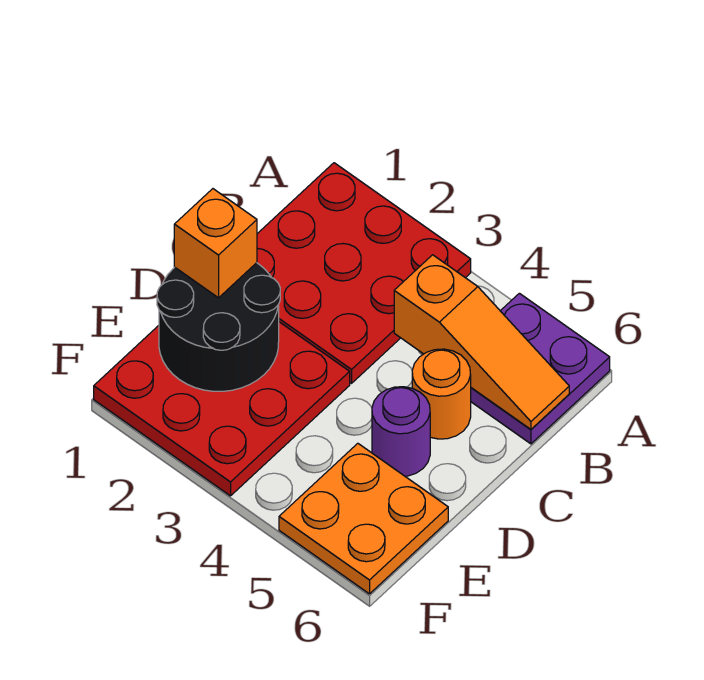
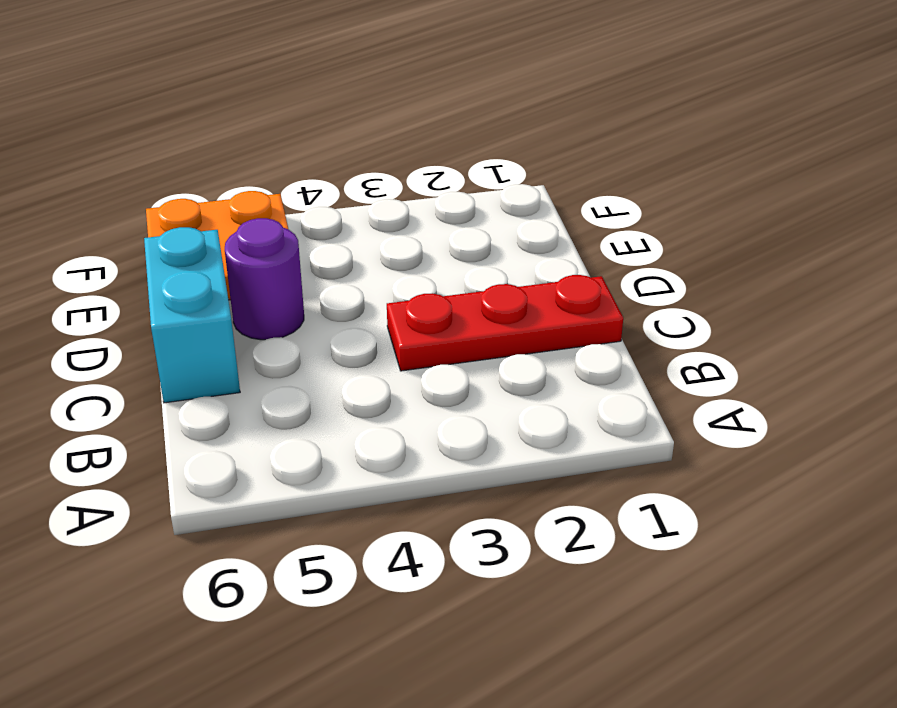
red 1x3 plate [387,275,623,371] -> red 3x3 plate [257,163,471,383]
cyan 1x2 brick [144,227,240,403] -> none
none -> purple 2x2 plate [471,293,610,444]
none -> orange 1x1 round brick [412,349,471,439]

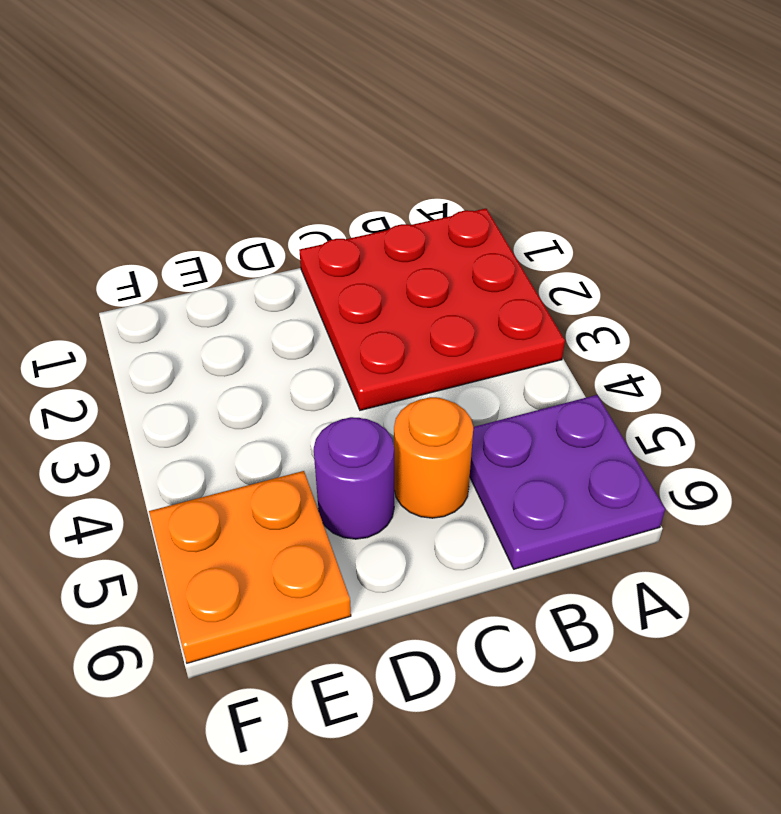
none -> red 3x3 plate [94,322,350,496]
none -> orange 1x3 slope [394,255,569,429]

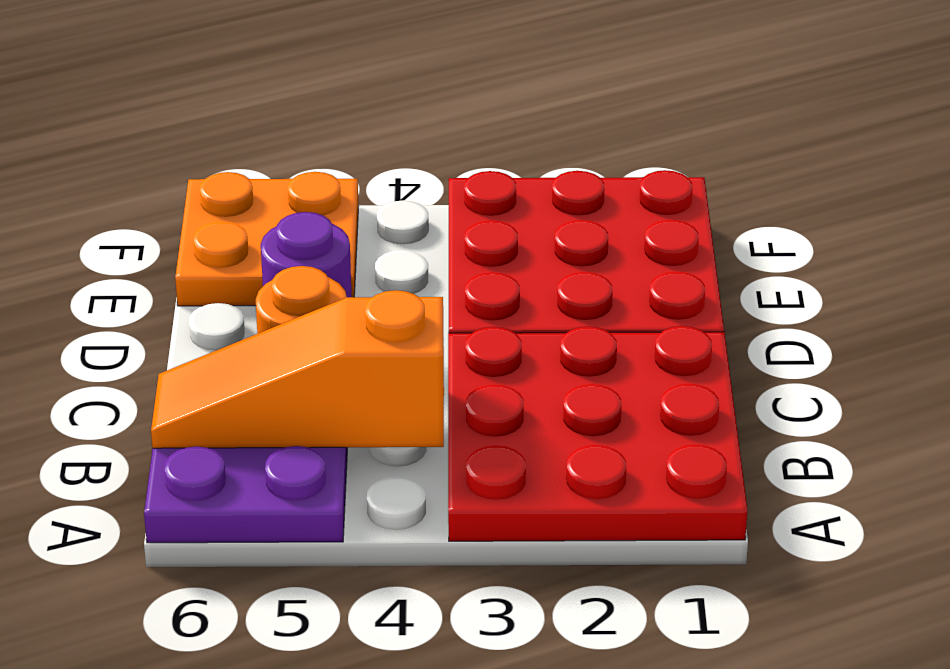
none -> black 2x2 round brick [157,263,280,391]
none -> orange 1x1 brick [174,189,257,298]

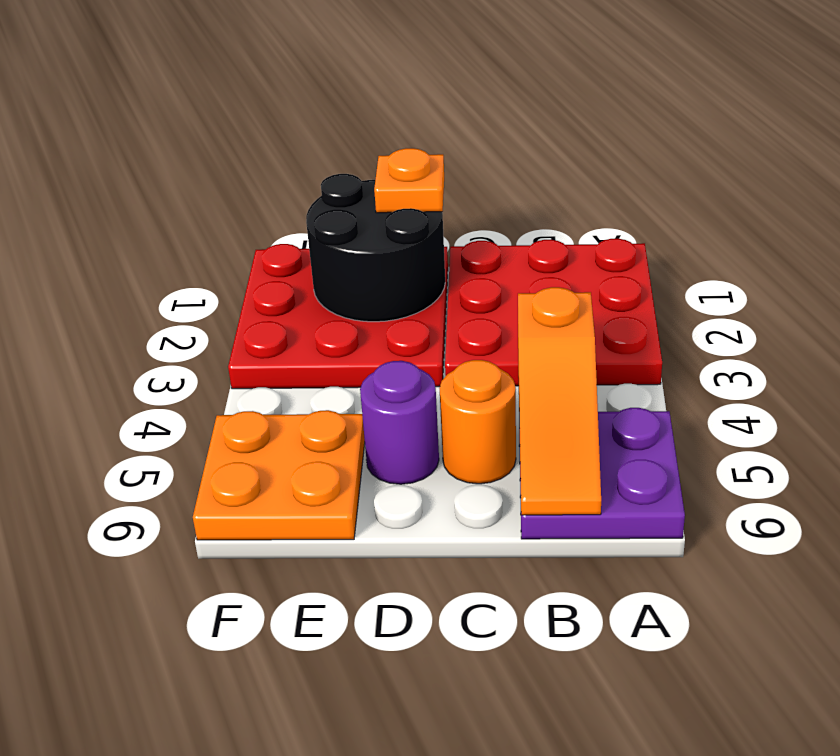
orange 1x1 plate [374,148,444,213] -> orange 1x1 brick [174,189,257,298]

